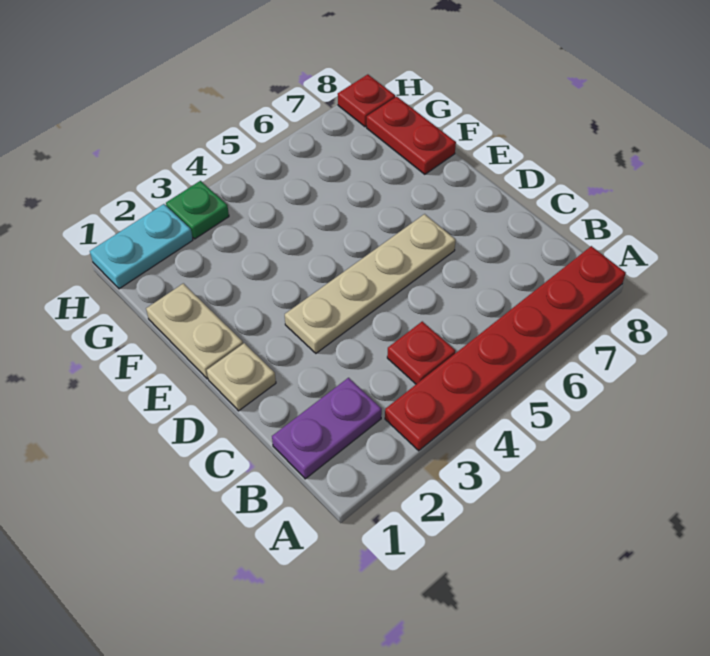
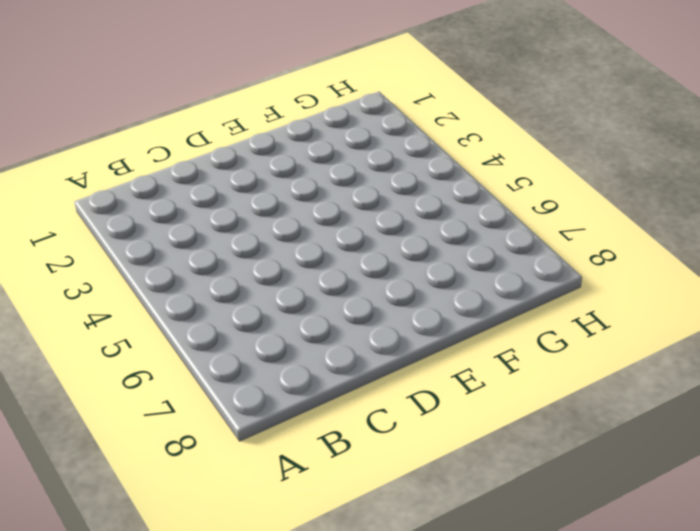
none -> red 1x6 plate [385,246,626,451]
none -> purple 1x2 plate [272,378,382,479]

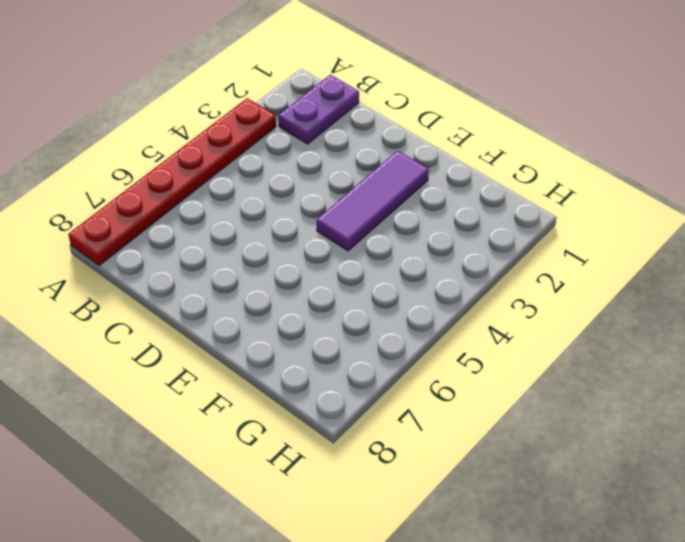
purple 1x3 tile [317,151,429,251] -> none
none -> red 1x1 plate [387,321,455,384]
none -> tan 1x1 plate [207,343,276,411]

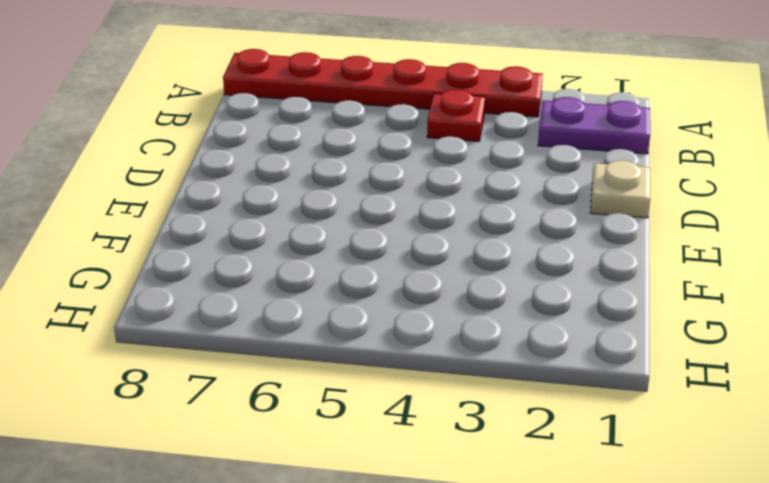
none -> tan 1x4 plate [285,214,456,353]
none -> tan 1x2 plate [146,283,243,379]

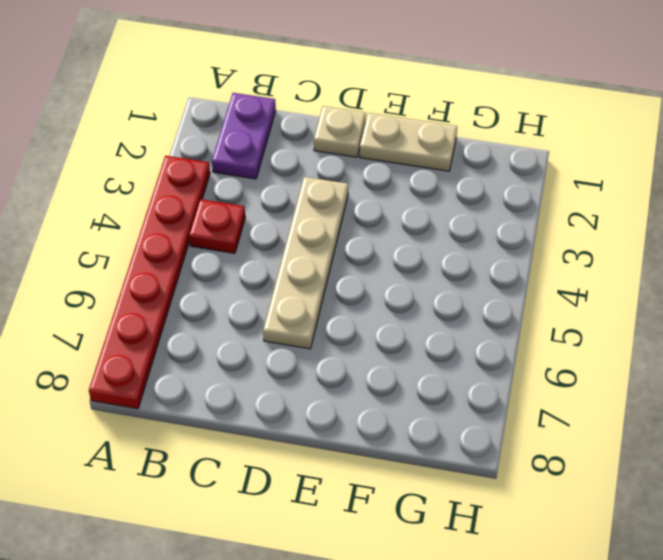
none -> red 1x2 plate [367,97,456,174]
none -> cyan 1x2 plate [90,204,193,289]

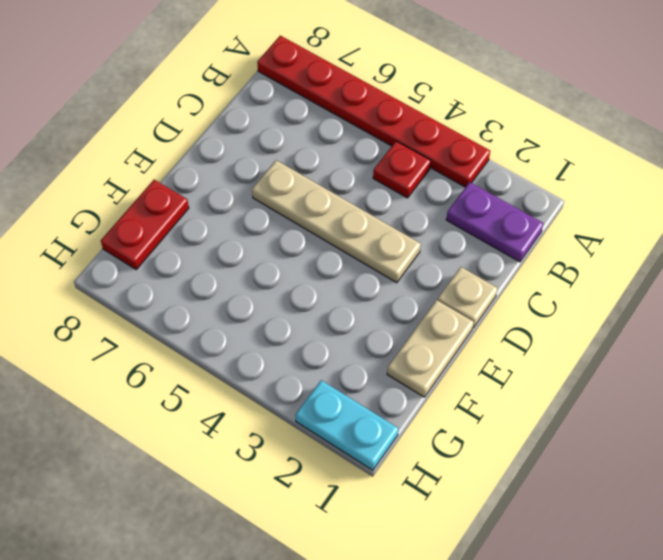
none -> green 1x1 plate [166,181,229,239]
none -> red 1x1 plate [338,74,395,127]

